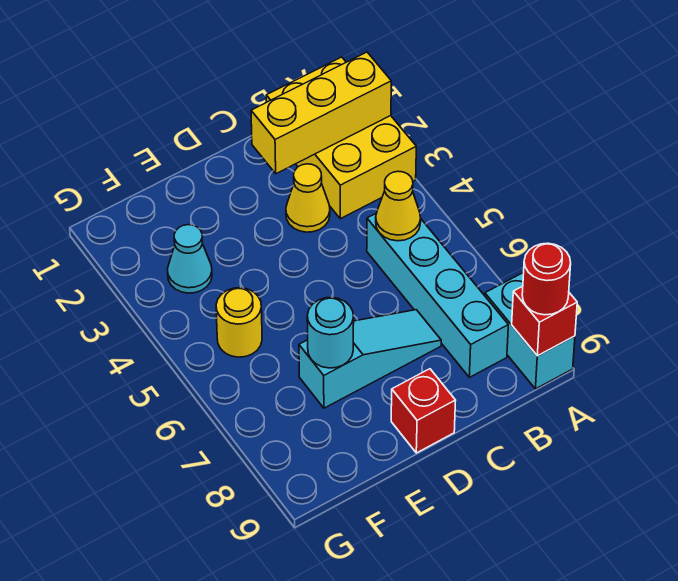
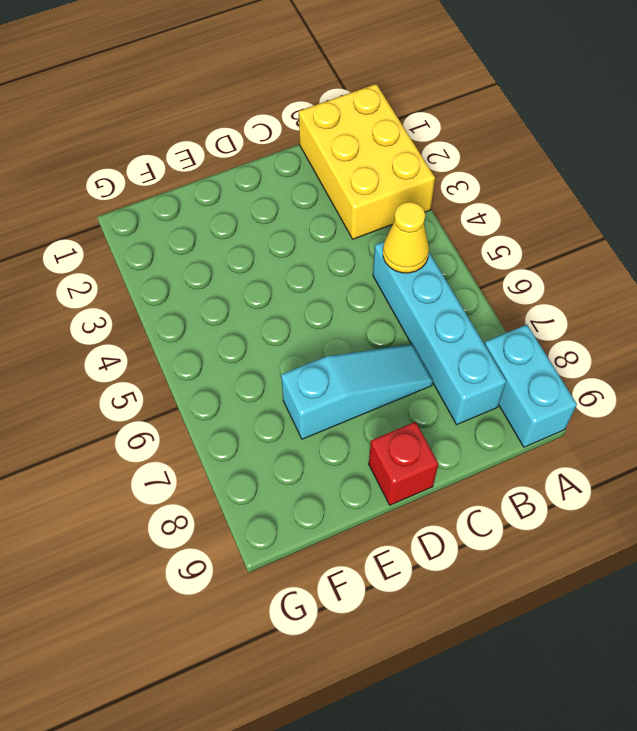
none -> yellow 1x1 cone [286,164,330,232]
none -> cyan 1x1 cone [168,225,212,293]
none -> yellow 1x1 round brick [216,288,262,357]

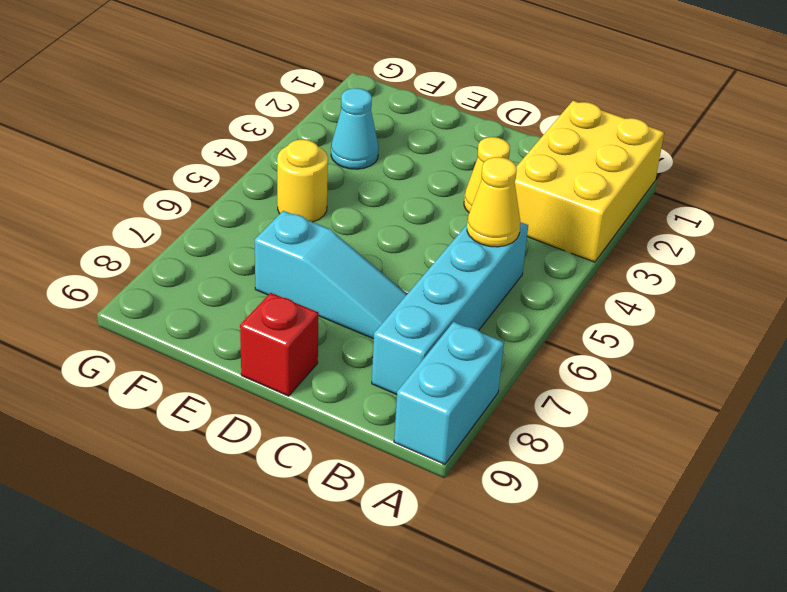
none -> yellow 1x3 brick [251,52,391,174]
none -> red 1x1 brick [512,286,577,356]
none -> cyan 1x1 round brick [307,297,354,368]

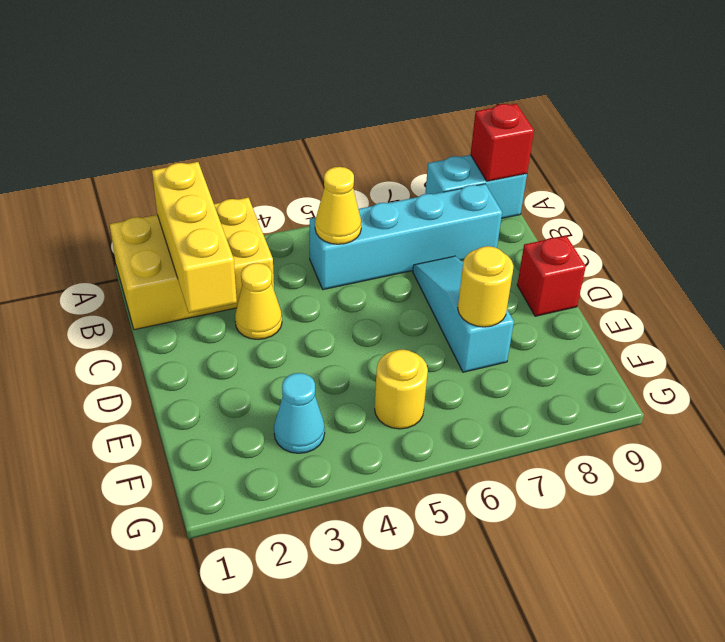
yellow 1x1 round brick [458,246,513,327] -> cyan 1x1 round brick [307,297,354,368]
none -> red 1x1 round brick [522,243,571,315]

